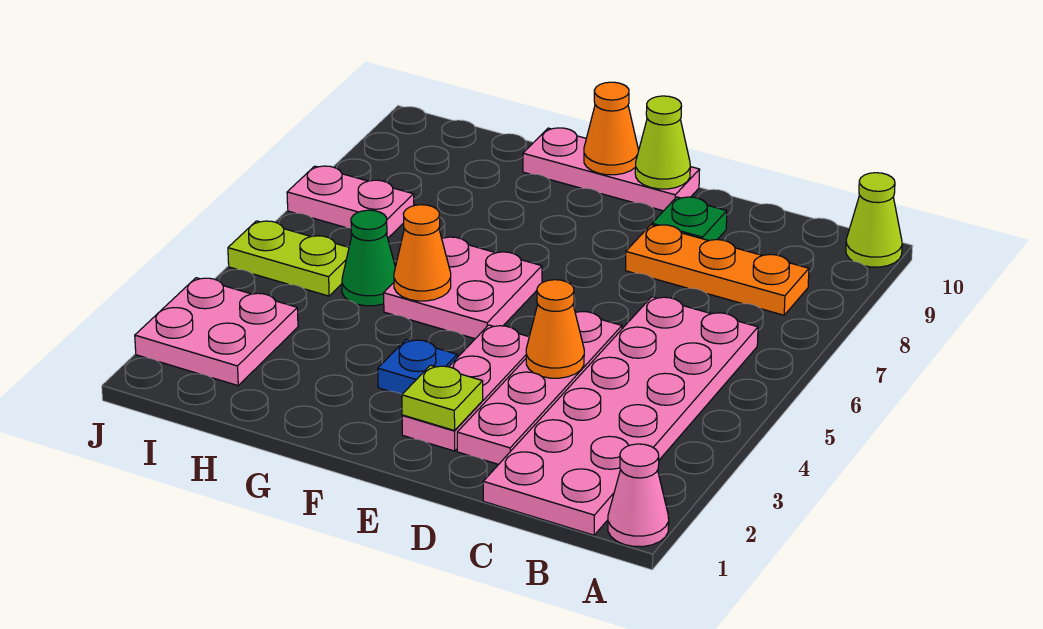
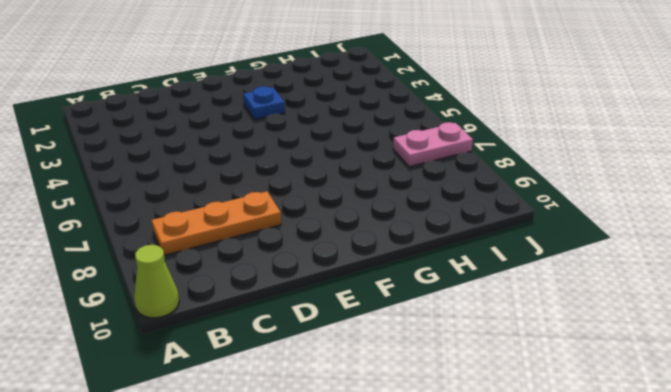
none -> pink 1x1 cone [608,444,669,547]
none -> pink 2x6 plate [483,297,758,535]
none -> pink 1x4 plate [457,312,622,464]

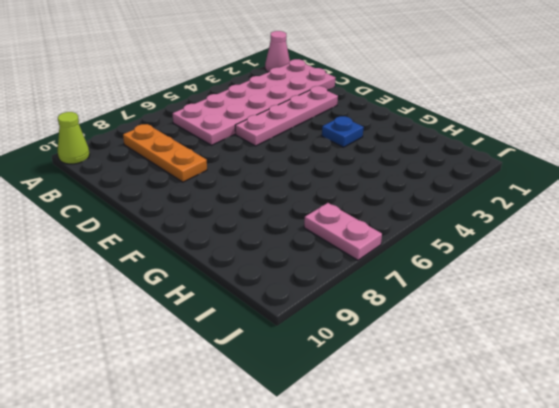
none -> green 1x1 plate [652,197,727,241]
none -> pink 1x3 plate [402,325,529,451]
none -> pink 1x3 plate [523,128,700,211]

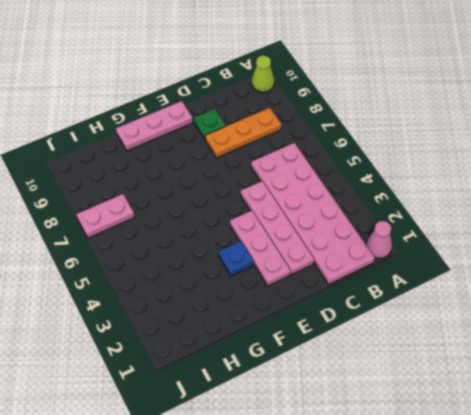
none -> pink 2x2 plate [384,237,542,339]
none -> green 1x1 cone [342,210,395,306]
none -> pink 2x2 plate [135,278,298,386]

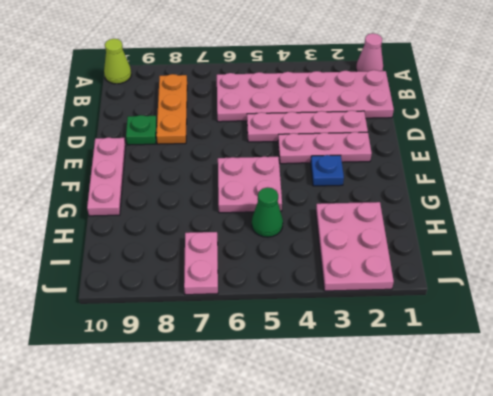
pink 2x3 plate [316,202,394,291] -> pink 2x2 plate [135,278,298,386]
none -> lime 1x2 plate [228,221,349,296]
none -> orange 1x1 cone [526,280,584,378]
none -> lime 1x1 plate [402,365,483,431]

